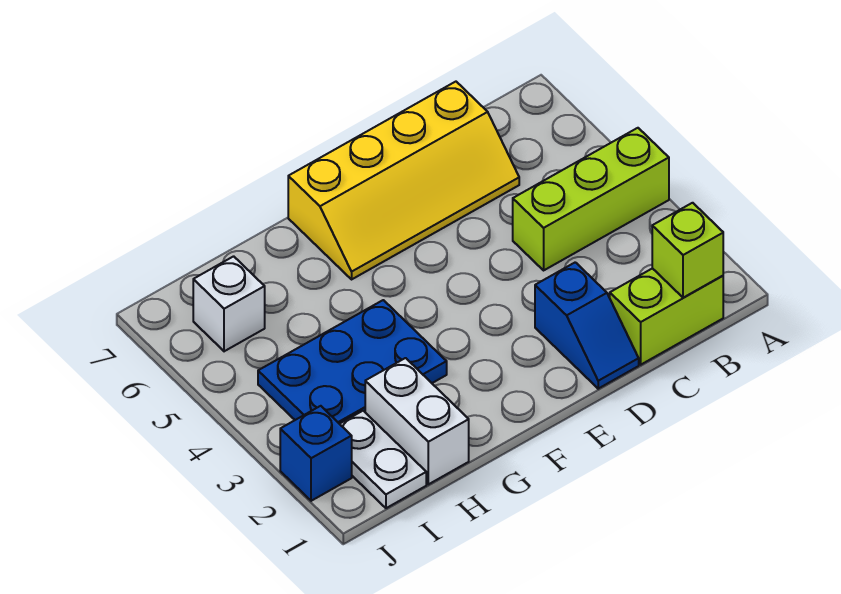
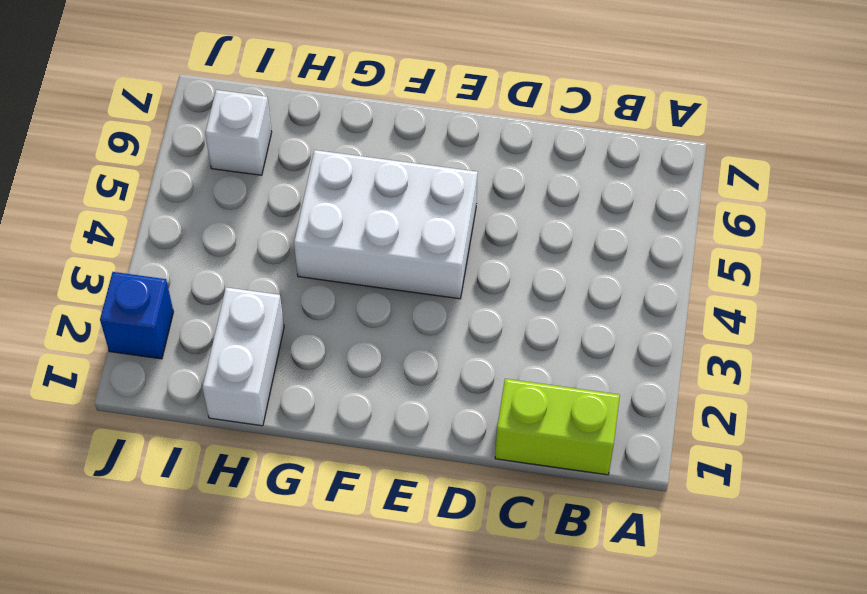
white 2x3 brick [294,150,478,299] -> blue 2x3 plate [258,300,447,424]
none -> lime 1x3 brick [513,128,669,270]
none -> yellow 2x4 slope [288,82,519,279]

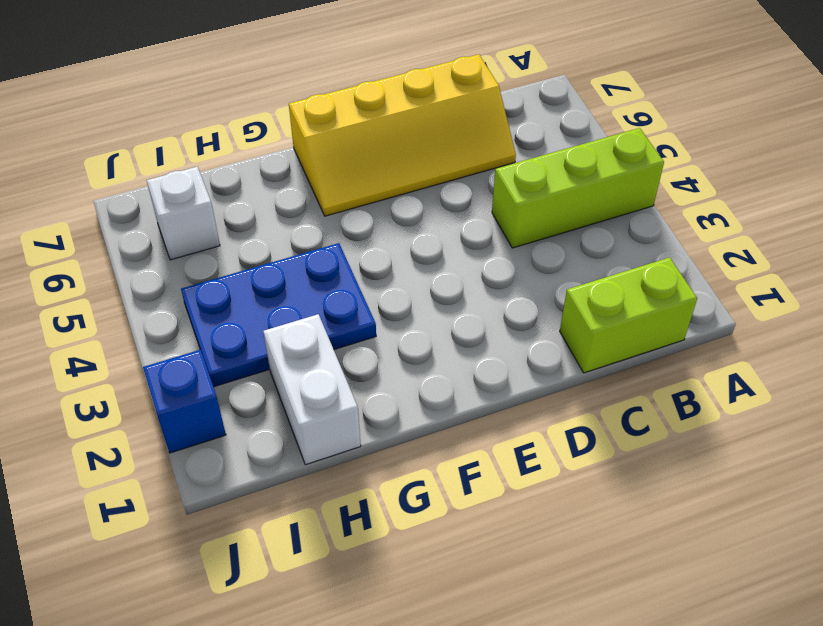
none -> blue 1x2 slope [535,262,639,389]
none -> white 1x2 plate [340,411,426,508]

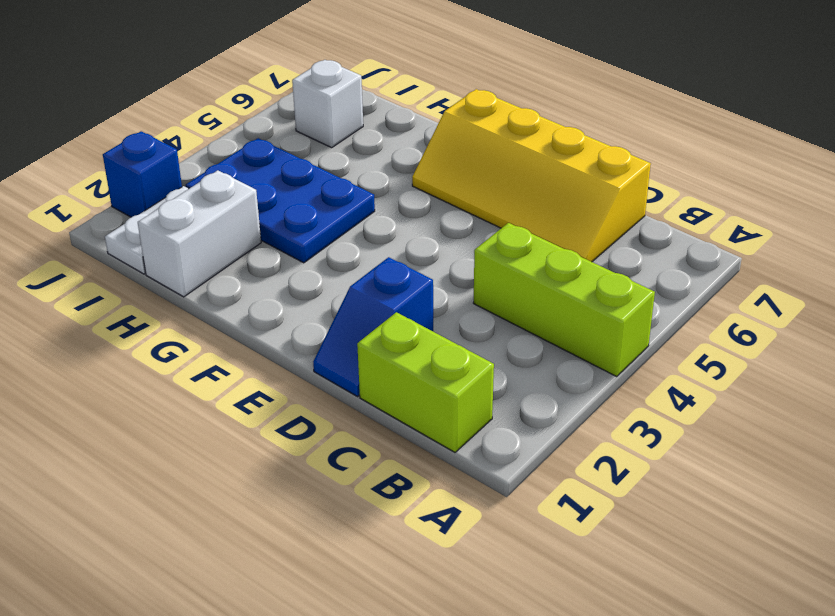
none -> lime 1x1 brick [652,203,723,298]

